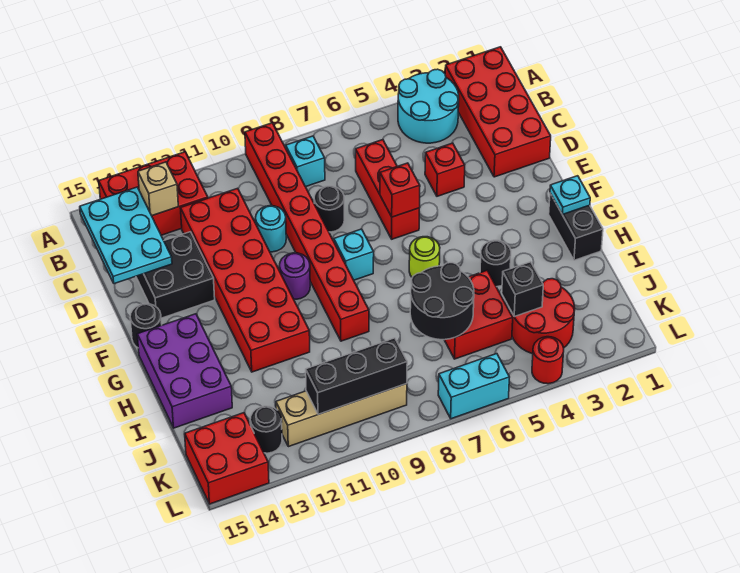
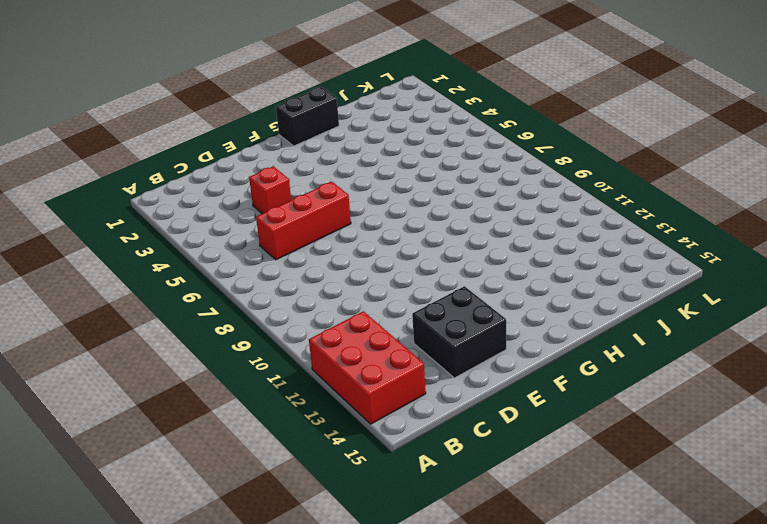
none -> red 2x4 brick [445,47,551,177]
none -> cyan 2x2 round brick [398,69,459,143]
none -> red 1x8 brick [245,123,369,341]
none -> cyan 1x1 brick [286,136,325,187]

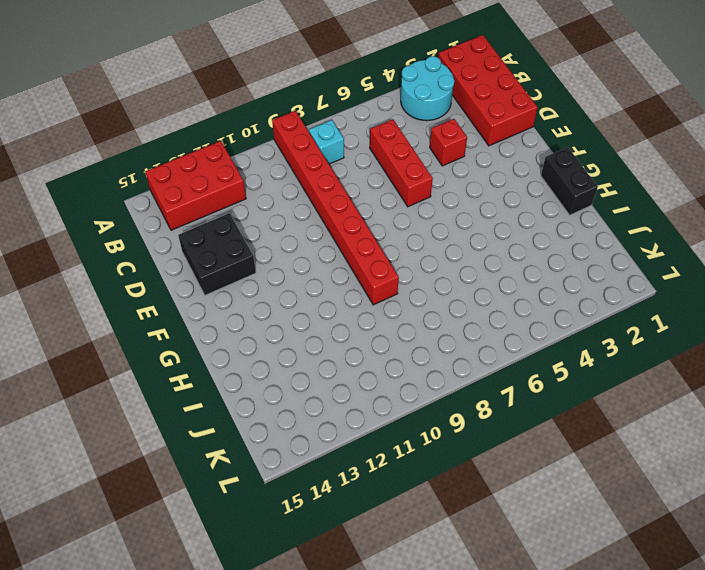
none -> red 2x6 brick [180,188,310,372]
none -> black 1x1 round brick [314,186,344,232]
none -> cyan 1x1 round brick [256,206,286,252]
none -> cyan 1x1 brick [334,229,374,280]

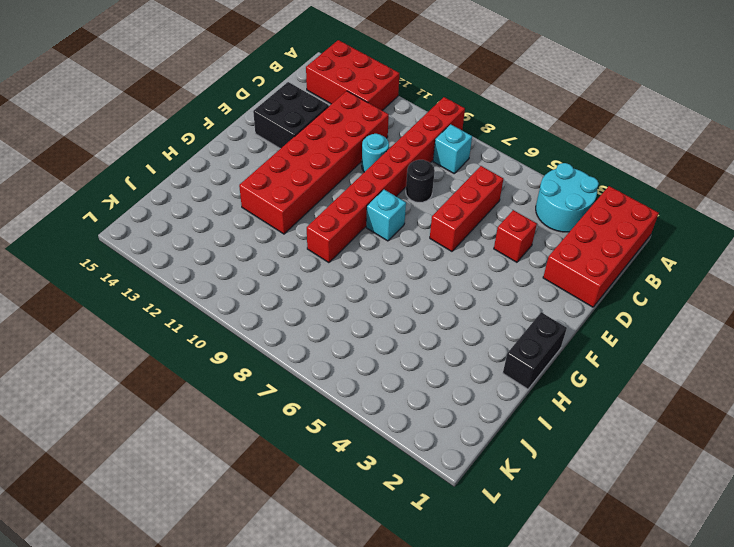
none -> purple 1x1 round brick [280,253,310,299]
none -> black 1x1 round brick [130,304,162,348]
none -> lime 1x1 round brick [409,237,440,277]
none -> purple 2x3 brick [137,314,232,428]

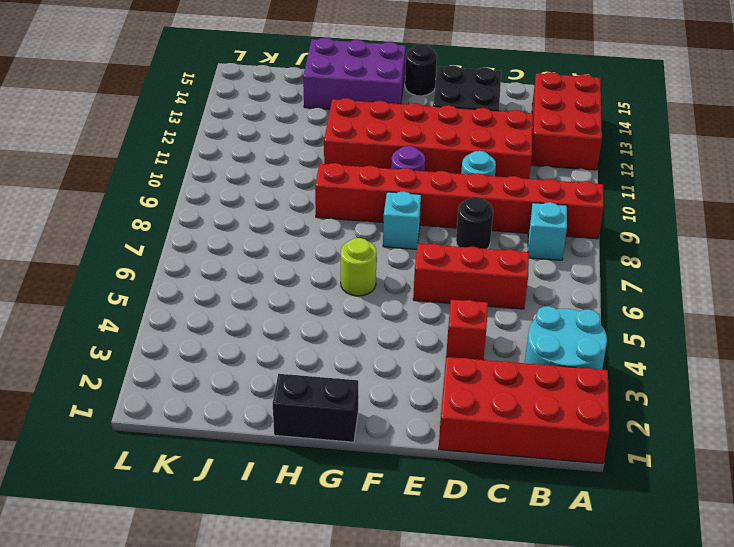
none -> black 1x1 round brick [480,240,511,287]
none -> red 2x2 brick [445,271,513,359]
none -> red 2x2 round brick [511,279,575,354]
none -> tan 1x4 brick [276,384,407,447]

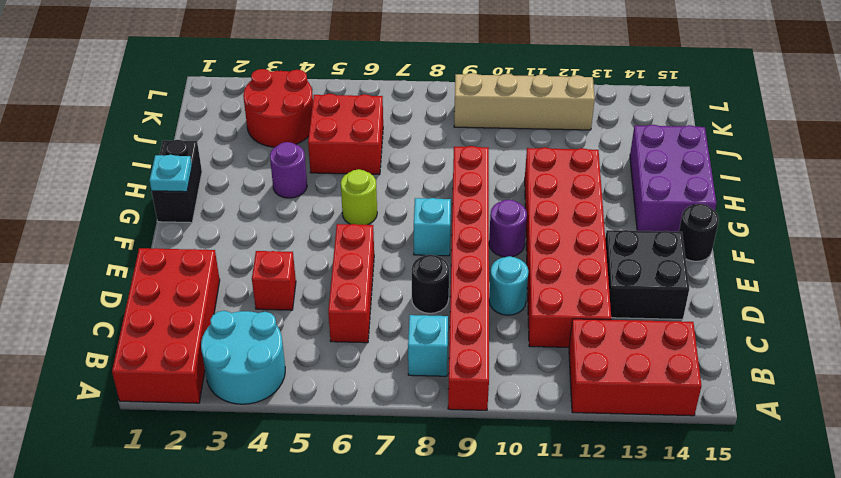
purple 1x1 round brick [270,142,307,198] -> black 1x1 round brick [480,240,511,287]
none -> black 1x1 round brick [250,406,282,453]
none -> red 2x2 brick [185,413,269,504]
none -> red 1x1 round brick [532,337,564,384]
none -> cyan 1x2 brick [438,354,509,419]

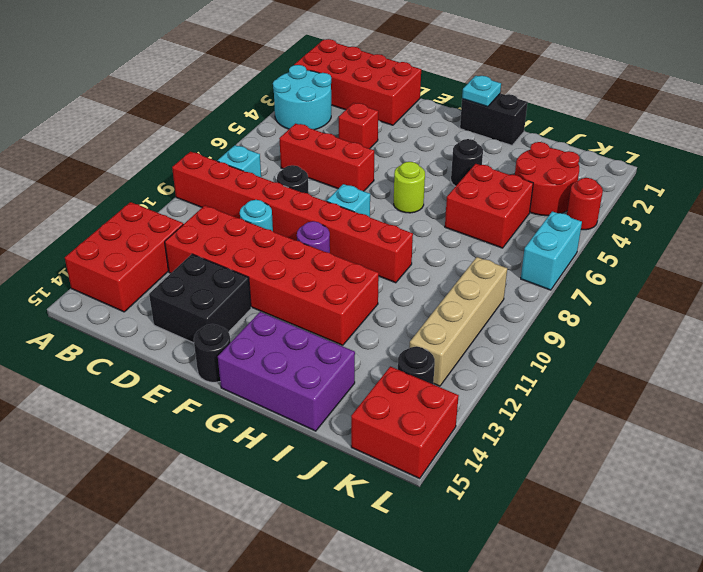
none -> tan 1x1 brick [138,162,178,216]
none -> cyan 2x3 plate [80,187,172,284]
none -> red 1x1 brick [380,163,420,217]
none -> black 2x2 round brick [410,263,474,340]

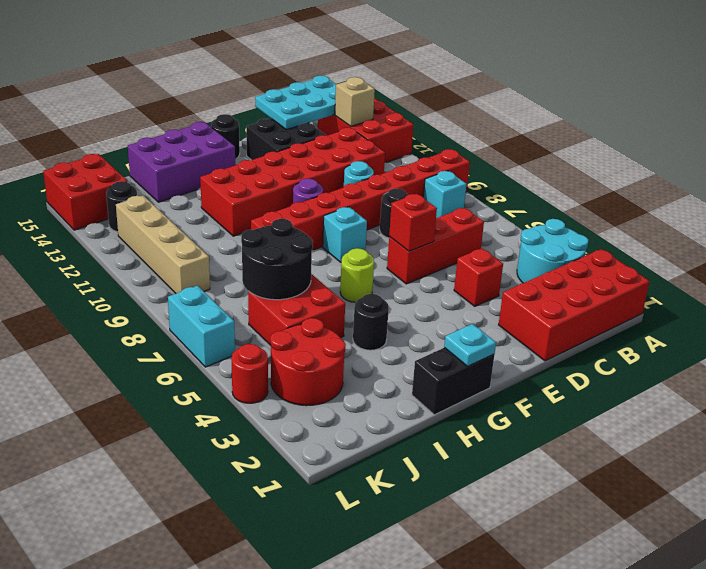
none -> black 1x1 brick [502,262,543,317]
none -> black 1x3 brick [306,338,407,414]

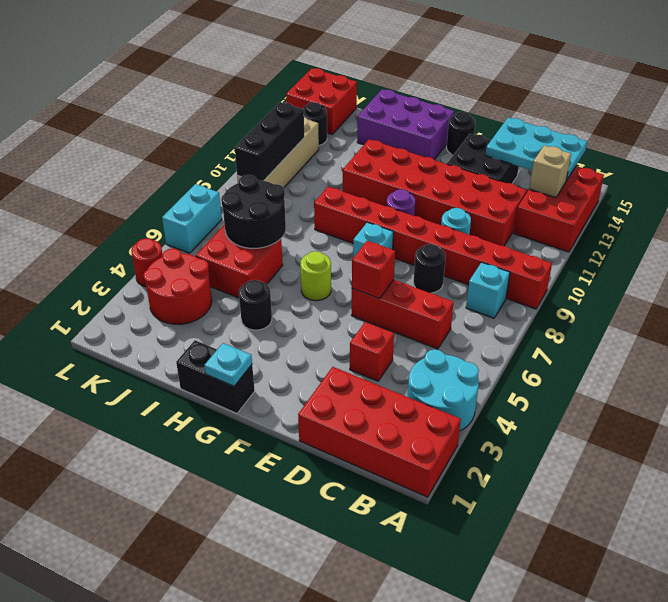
none -> black 1x1 brick [502,262,543,317]

